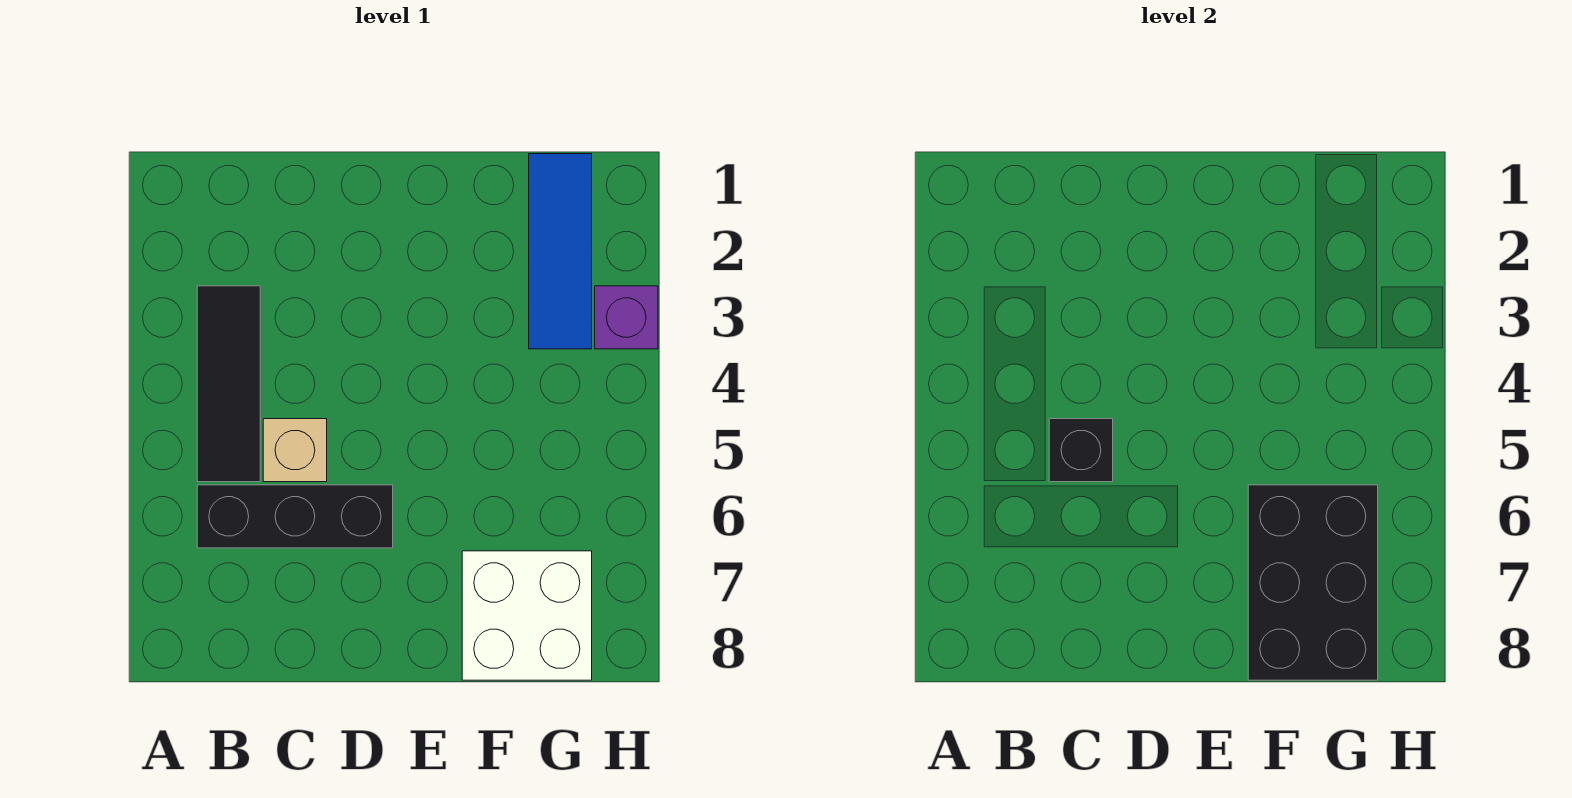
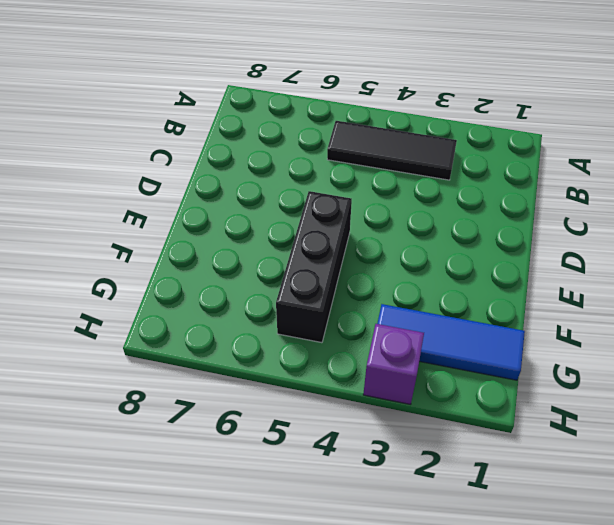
black 1x3 brick [276,191,352,343] -> black 1x3 brick moved to [197,485,393,548]
none -> tan 1x1 brick [263,419,327,482]
none -> white 2x2 brick [462,551,592,680]

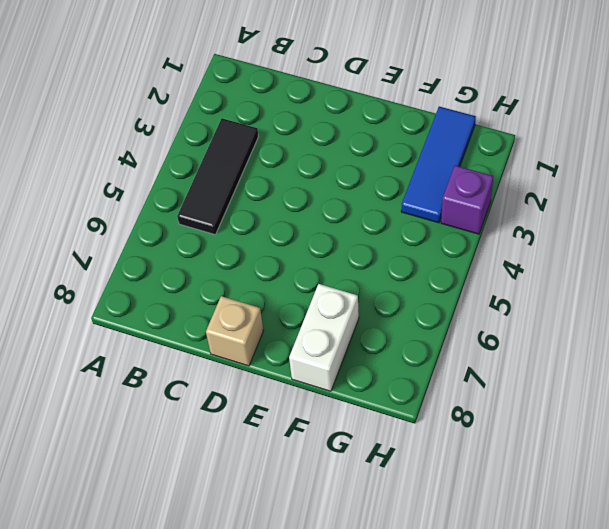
tan 1x1 brick [206,296,264,366] -> tan 1x1 brick moved to [263,419,327,482]
white 1x2 brick [289,284,359,391] -> white 2x2 brick [462,551,592,680]
none -> black 1x3 brick [197,485,393,548]
none -> black 1x1 brick [1049,419,1113,482]

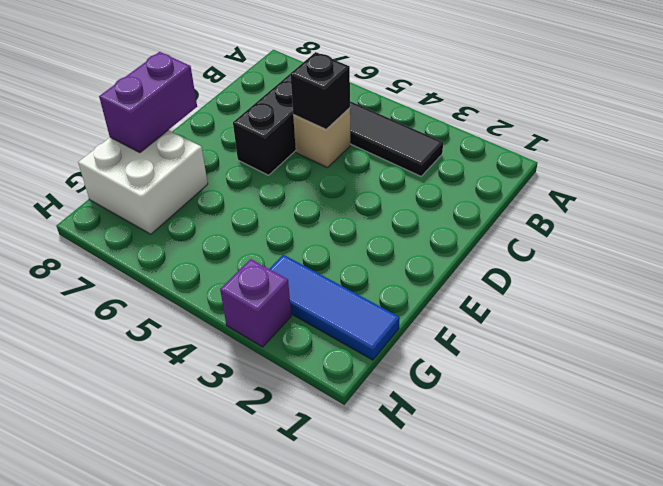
purple 1x2 brick [99,52,197,153] -> black 2x3 brick [1248,485,1378,680]

